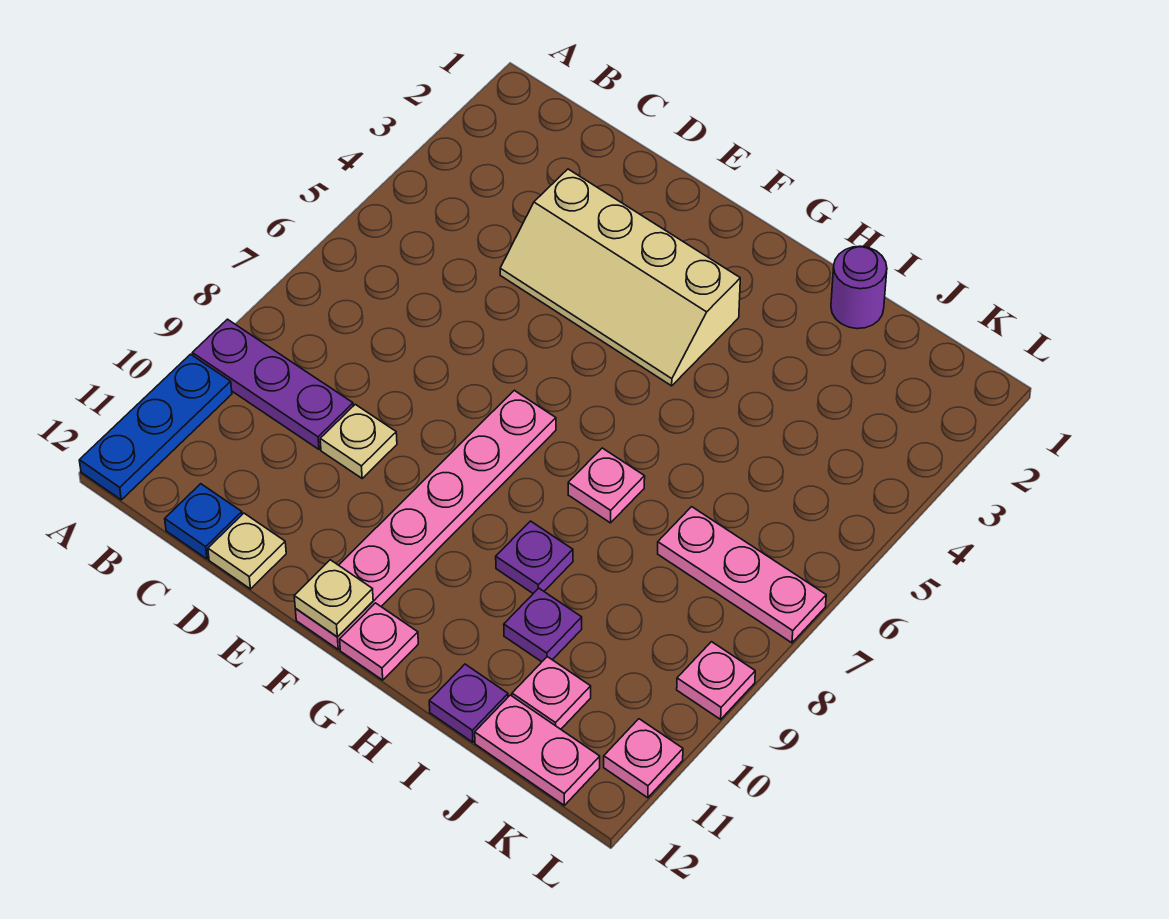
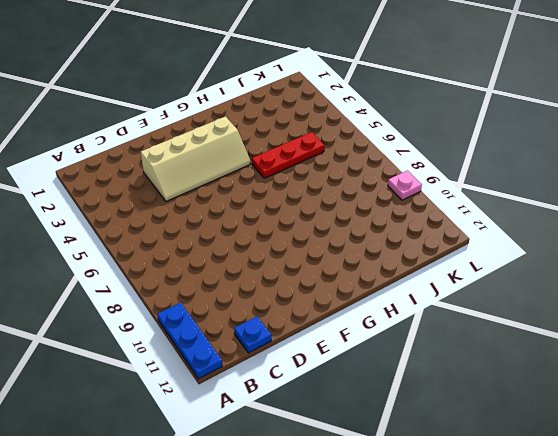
red 1x3 plate [252,132,324,178] -> none
none -> purple 1x3 plate [192,319,353,449]
none -> tan 1x1 plate [320,404,397,478]
none -> tan 1x1 plate [208,513,286,589]

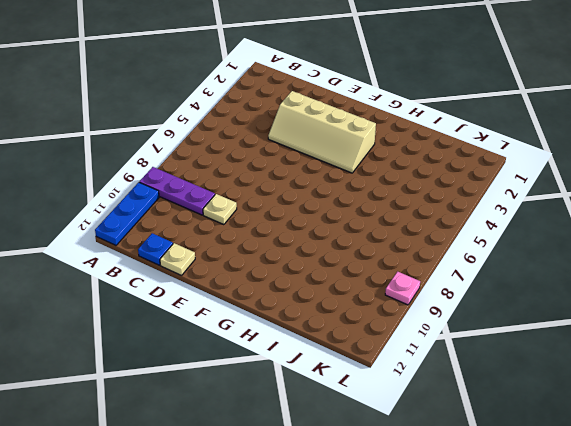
none -> pink 1x6 plate [295,390,556,649]
none -> pink 1x1 plate [340,603,418,680]
none -> pink 1x1 plate [568,448,645,523]

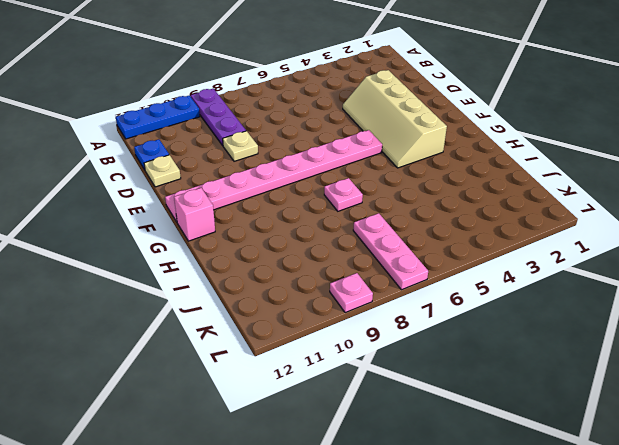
pink 1x8 plate [165,130,382,222] -> pink 1x6 plate [295,390,556,649]
pink 1x1 brick [174,188,215,241] -> pink 1x1 plate [340,603,418,680]
none -> purple 1x1 plate [496,521,573,593]
none -> purple 1x1 round brick [831,246,887,329]
none -> purple 1x1 plate [504,588,582,662]

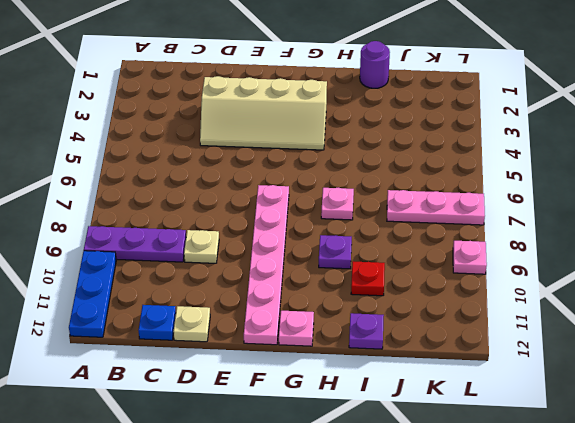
red 1x1 plate [351,261,385,296] -> purple 1x1 plate [504,588,582,662]
none -> pink 1x1 plate [512,657,591,729]
none -> pink 1x2 plate [475,695,600,805]
none -> pink 1x1 plate [604,719,683,798]

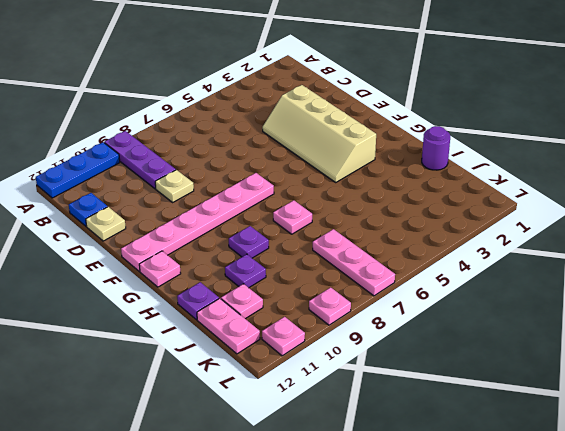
none -> tan 1x1 plate [294,560,373,637]

